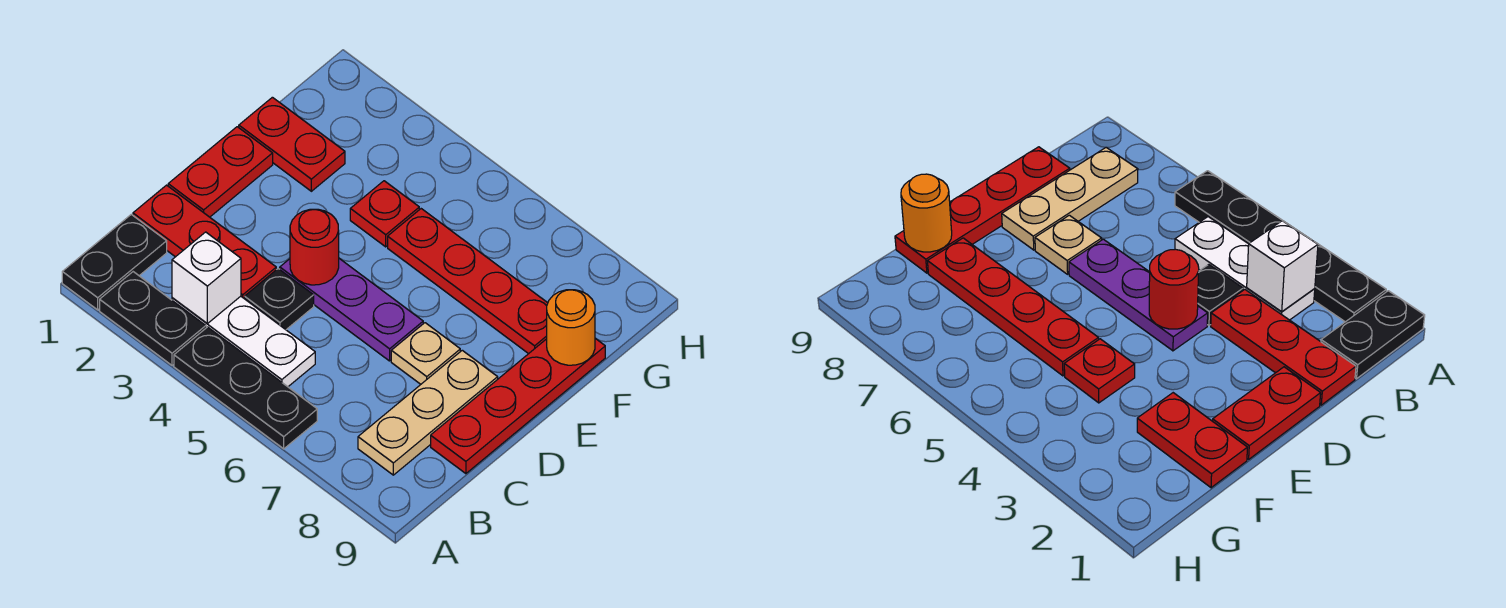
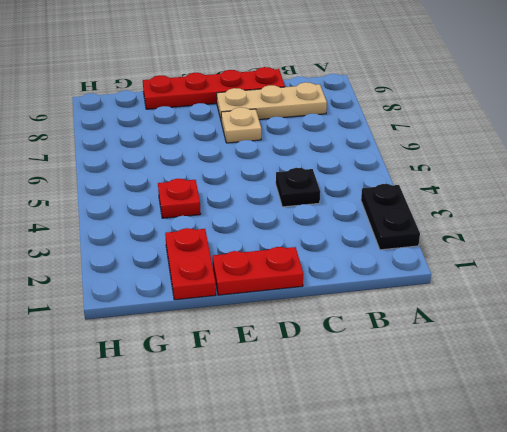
none -> black 1x2 plate [62,215,167,310]
none -> black 1x3 plate [174,327,317,449]
none -> white 1x3 plate [172,296,315,387]

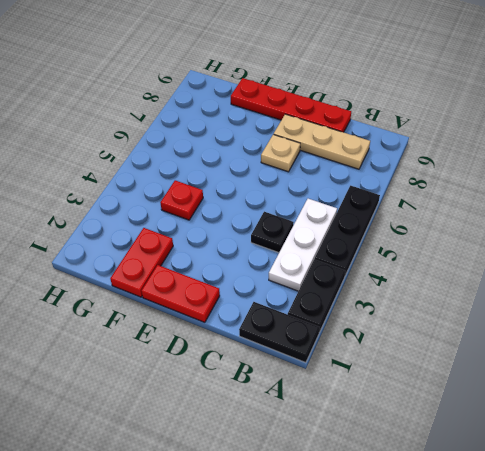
none -> red 1x3 plate [133,185,276,299]
none -> purple 1x3 plate [280,258,423,361]
none -> red 1x4 plate [388,209,548,354]

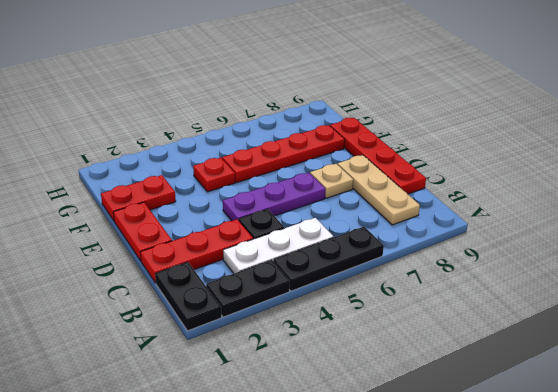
none -> white 1x1 brick [172,232,241,323]
none -> red 1x1 round brick [290,209,339,285]
none -> orange 1x1 round brick [547,290,595,365]

